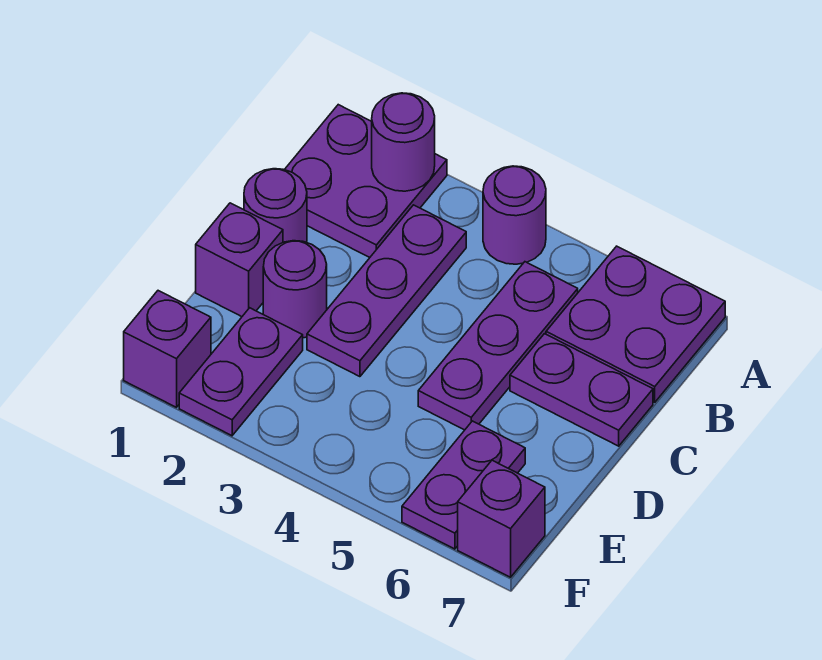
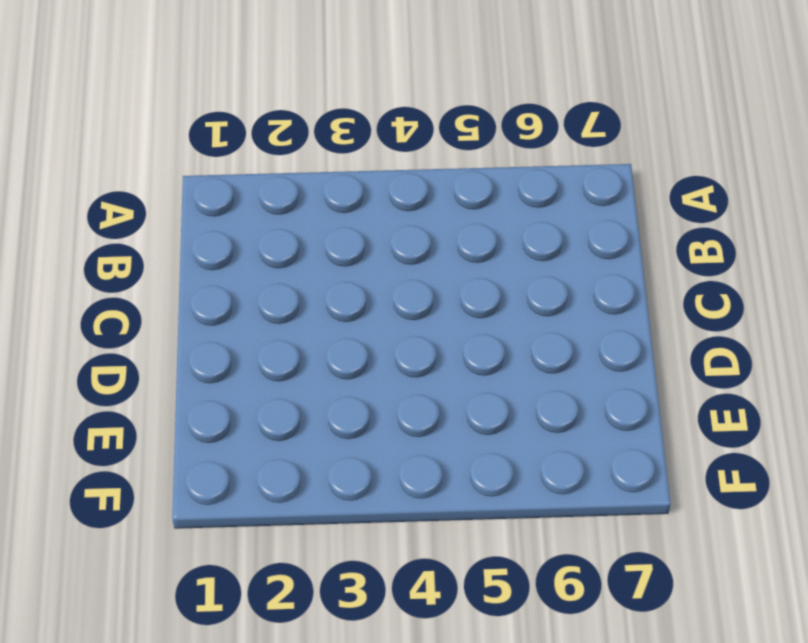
none -> purple 2x2 plate [285,105,447,257]
none -> purple 1x1 round brick [483,166,546,264]
none -> purple 2x2 plate [546,246,725,402]

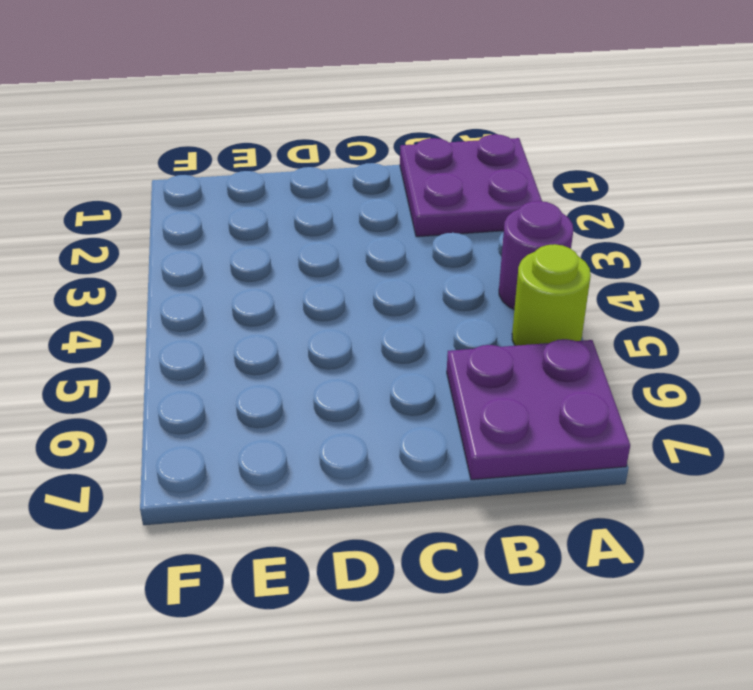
lime 1x1 round brick [512,244,591,346] -> none
none -> purple 1x3 plate [307,205,466,377]
none -> purple 1x3 plate [418,262,578,430]
none -> purple 1x1 round brick [244,169,307,242]

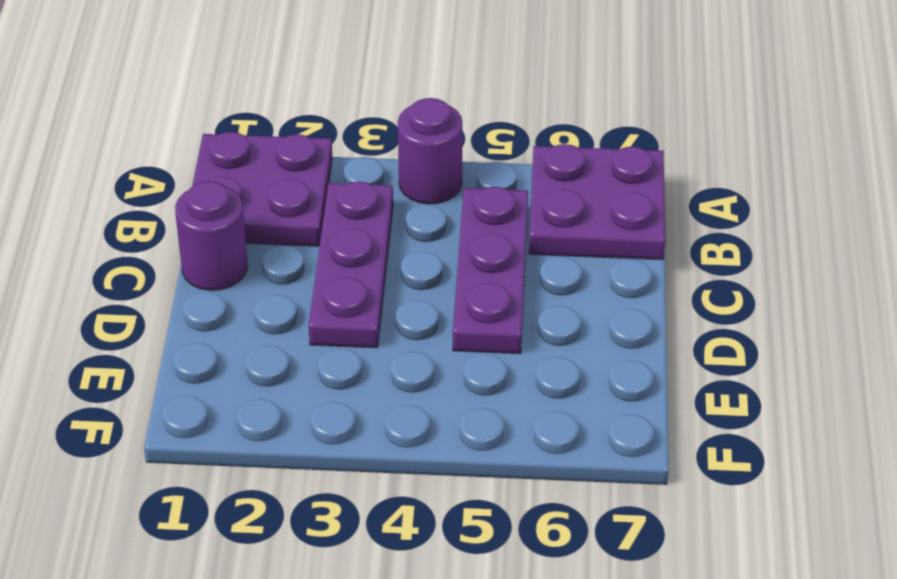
none -> purple 1x2 plate [510,334,653,446]
none -> purple 1x1 brick [196,203,283,317]
none -> purple 1x1 round brick [263,241,327,338]

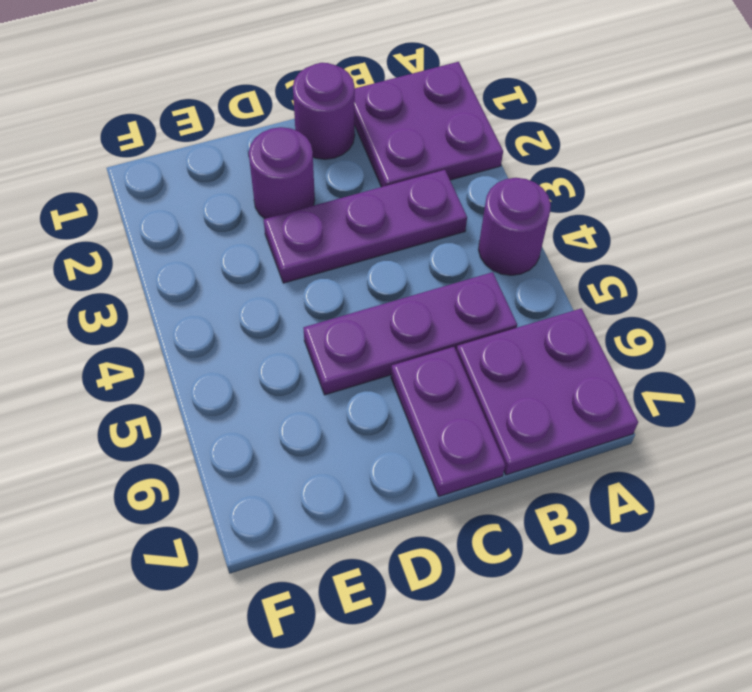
none -> purple 1x1 brick [196,203,283,317]
none -> purple 1x2 plate [179,308,303,436]
none -> purple 1x2 plate [402,421,525,549]

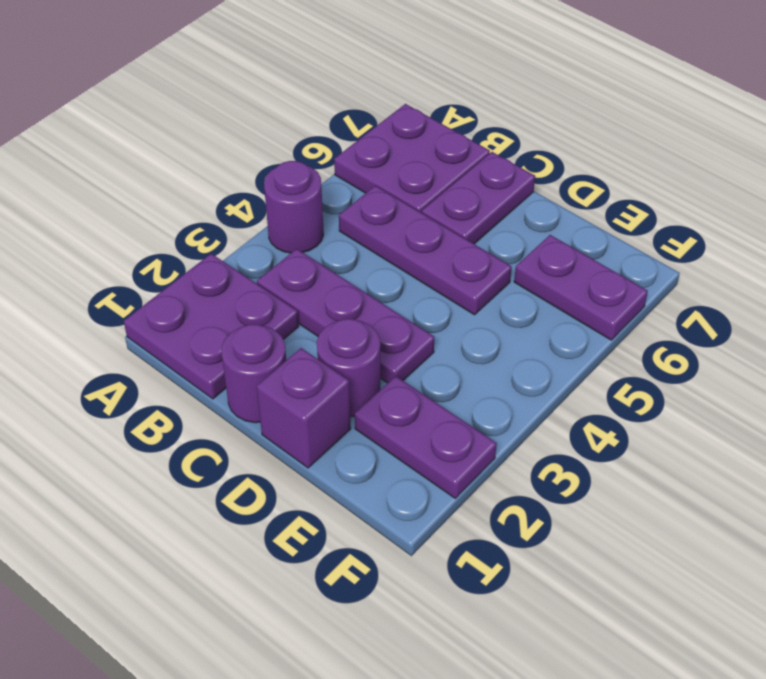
none -> purple 1x1 brick [124,291,211,407]
none -> purple 1x1 brick [458,460,545,577]
none -> purple 1x1 round brick [372,93,435,191]

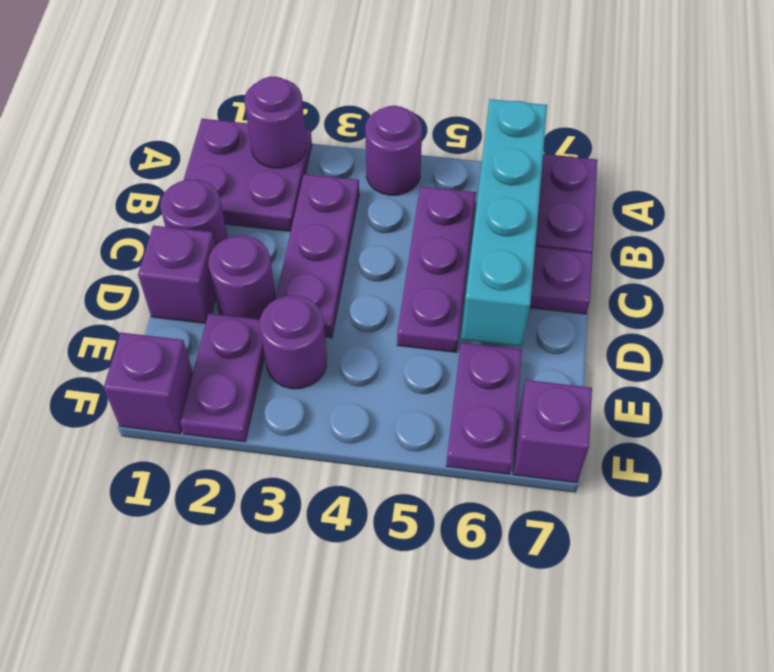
cyan 1x4 brick [461,99,547,346] -> none
purple 1x1 round brick [260,296,327,389] -> none

